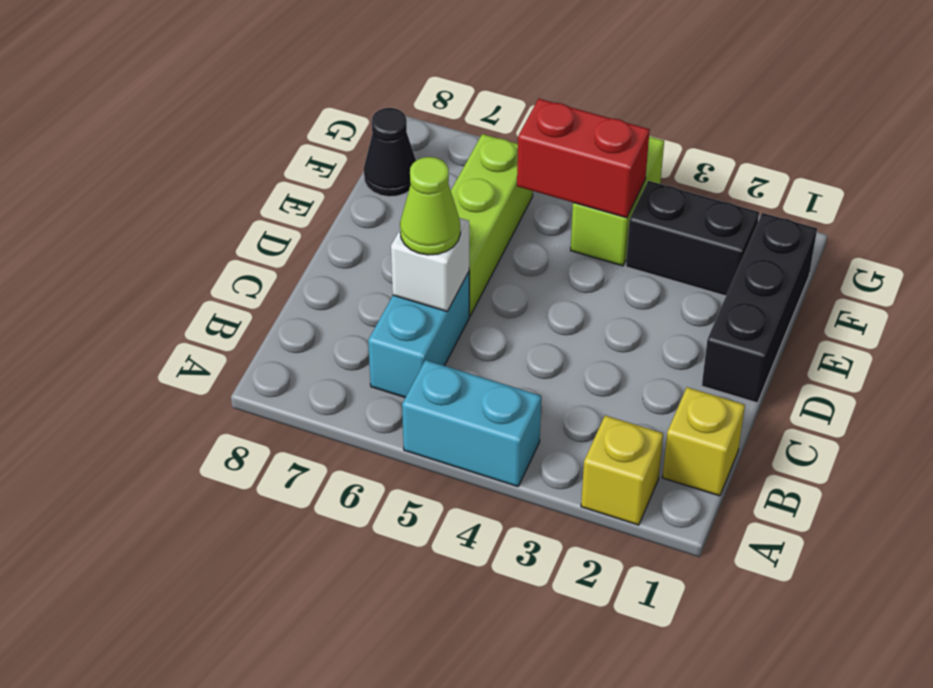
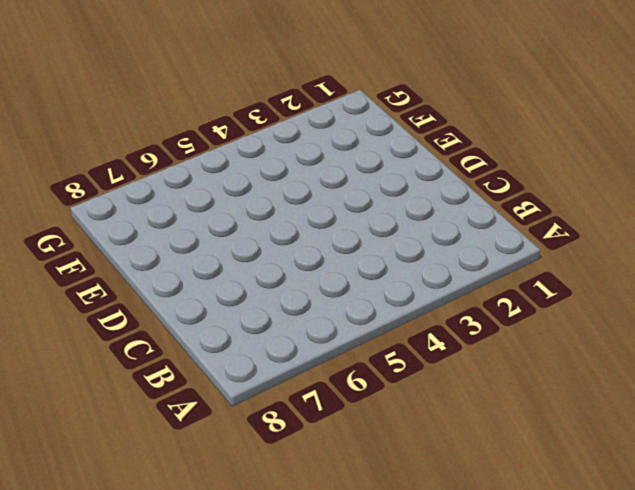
none -> yellow 1x1 brick [581,415,663,525]
none -> cyan 1x2 brick [402,360,541,487]
none -> yellow 1x1 brick [662,387,745,496]

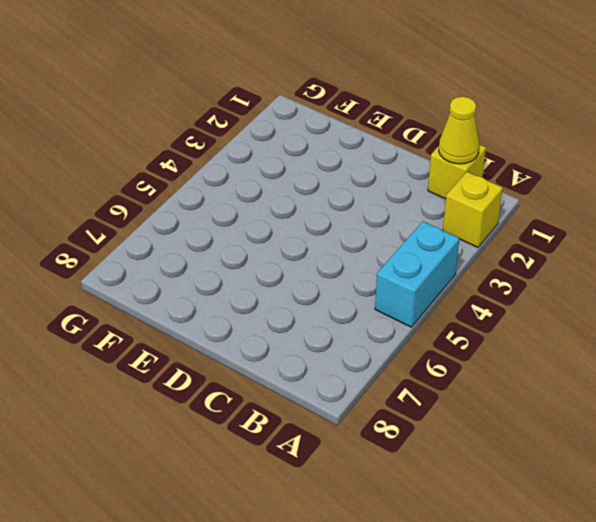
yellow 1x1 cone [439,97,479,164] -> none
none -> cyan 1x2 brick [368,272,469,398]
none -> black 1x3 brick [702,213,817,403]
none -> lime 1x3 brick [451,134,533,316]

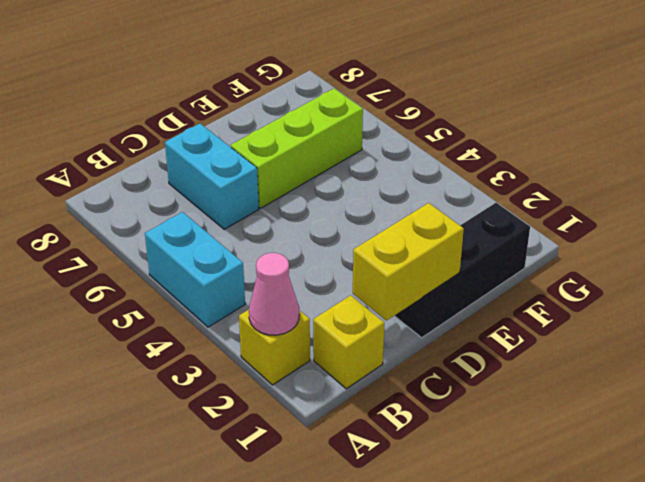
pink 1x1 cone [249,253,299,335] -> none
yellow 1x2 brick [353,203,464,321] -> none
cyan 1x2 brick [165,124,259,229] -> cyan 1x2 brick turned to [368,272,469,398]
none -> black 1x2 brick [626,181,759,296]
none -> lime 1x2 brick [571,136,664,266]
none -> black 1x1 cone [364,108,416,197]

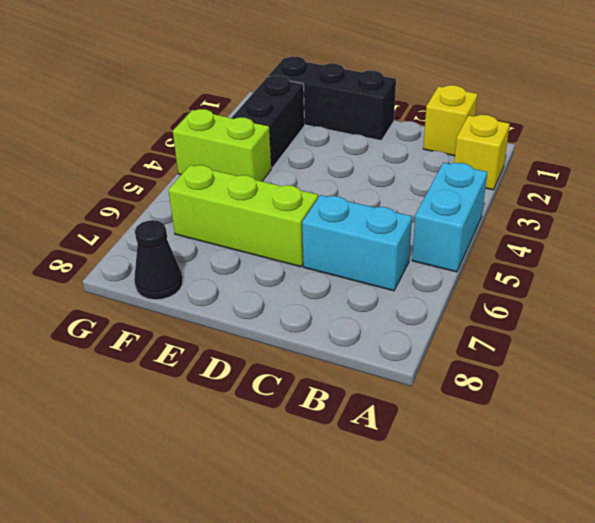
none -> white 1x1 brick [391,218,469,311]
none -> red 1x2 brick [517,99,650,218]
none -> lime 1x1 cone [400,157,460,255]

